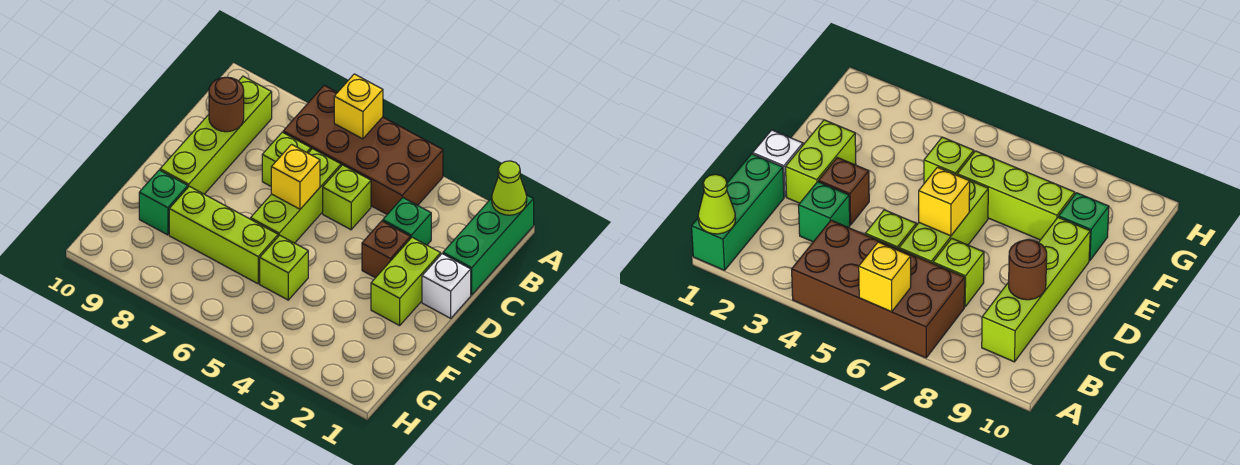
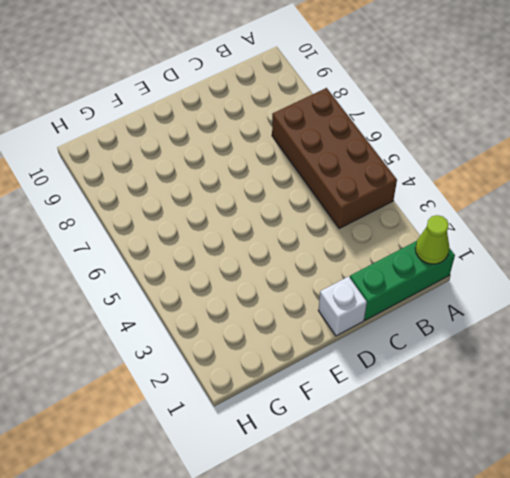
none -> lime 1x4 brick [160,76,272,194]
none -> green 1x1 brick [383,198,431,245]
none -> lime 1x1 brick [323,165,371,230]

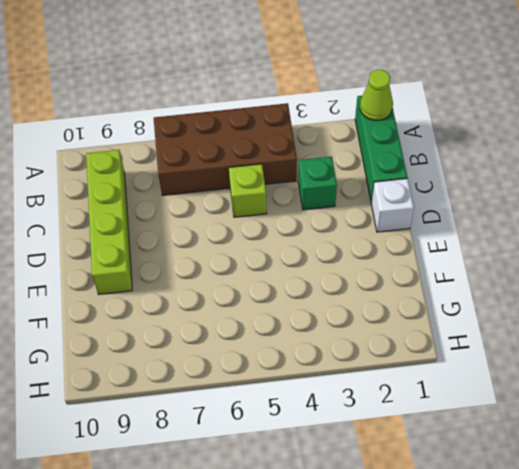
none -> lime 1x3 brick [251,149,341,243]
none -> lime 1x1 brick [262,132,311,186]
none -> lime 1x2 brick [371,237,441,326]

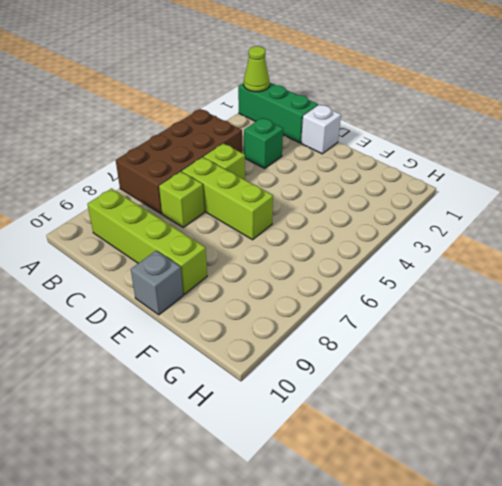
grey 1x1 brick [131,251,183,315] -> none
none -> lime 1x2 brick [371,237,441,326]
none -> brown 1x1 brick [362,221,410,278]
none -> lime 1x1 brick [260,235,308,300]

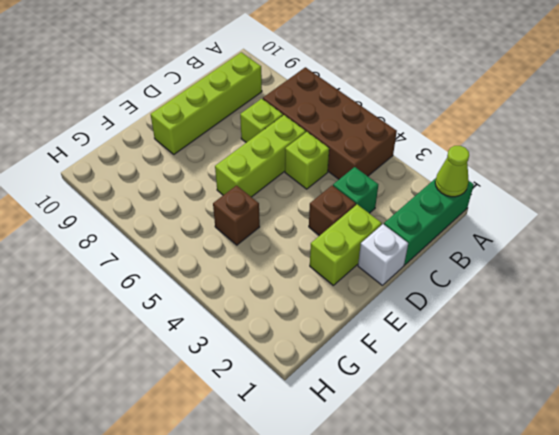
brown 1x1 brick [213,185,260,245] -> lime 1x1 brick [260,235,308,300]
none -> lime 1x3 brick [169,186,278,284]
none -> green 1x1 brick [139,170,188,235]
none -> yellow 1x1 brick [334,74,383,139]

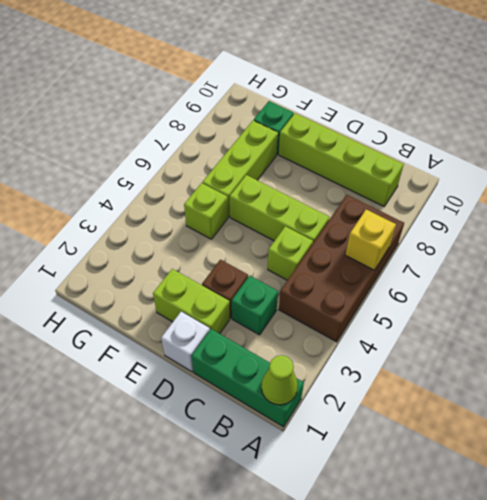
none -> lime 1x1 brick [262,132,311,186]
none -> brown 1x1 round brick [209,77,244,132]
none -> yellow 1x1 brick [271,145,320,209]

